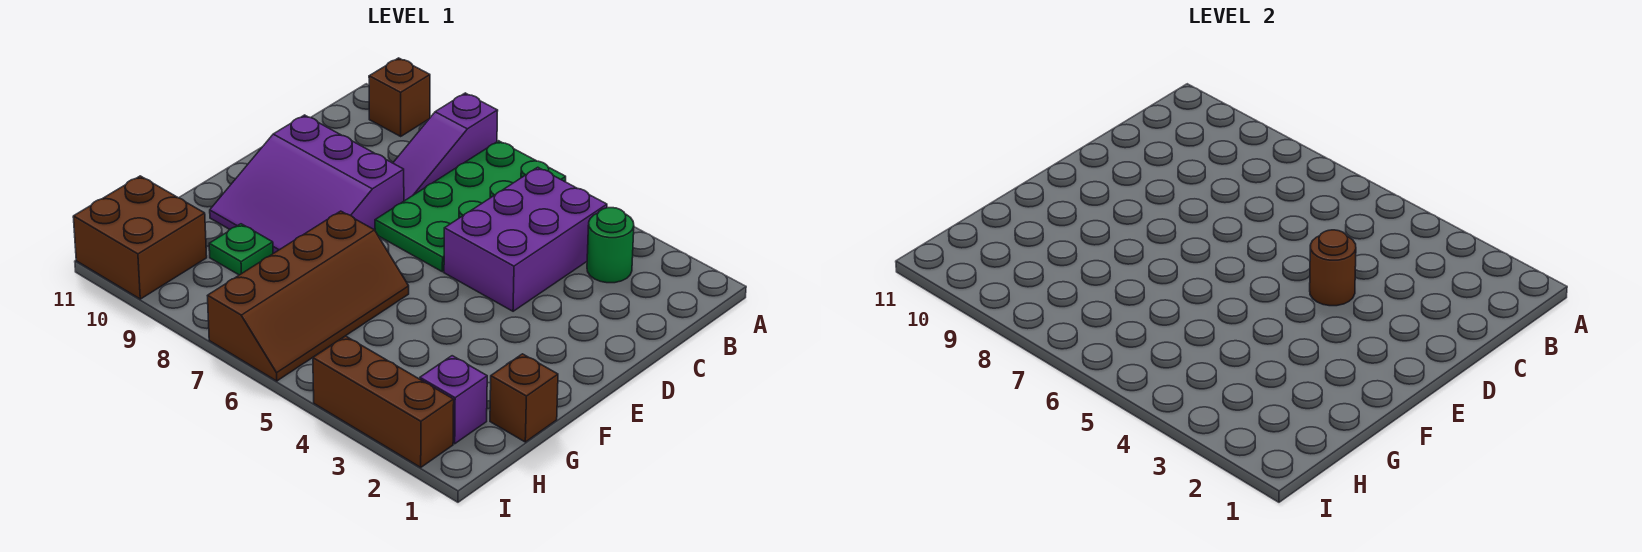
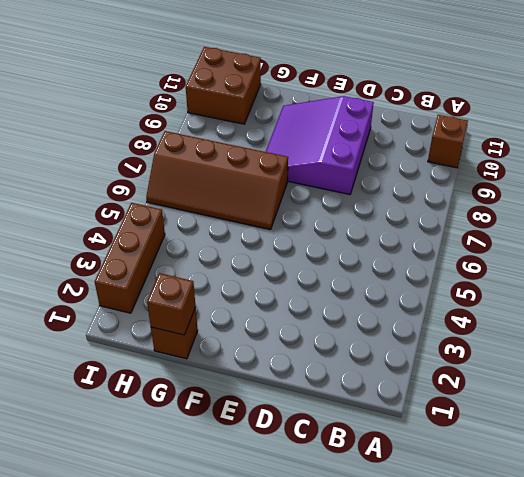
brown 1x1 brick [147,273,196,335] -> none
none -> green 2x4 plate [375,141,566,272]
none -> purple 1x3 slope [393,93,498,201]
none -> green 1x1 round brick [587,208,634,283]

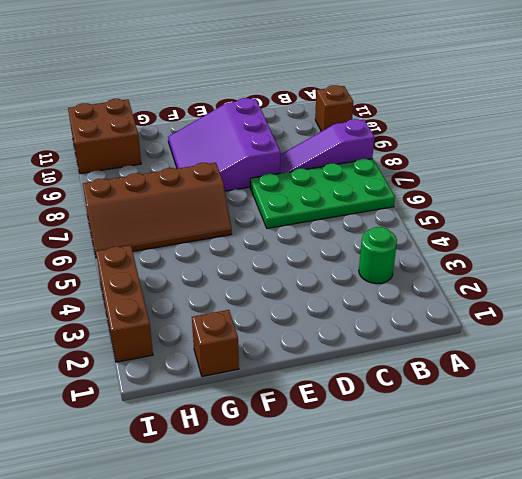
none -> purple 2x3 brick [444,167,607,311]
none -> green 1x1 plate [209,224,273,275]
none -> purple 1x1 brick [420,356,487,444]

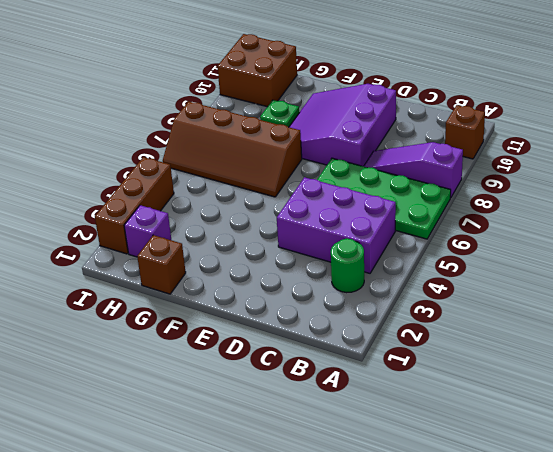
none -> brown 1x1 round brick [1310,230,1356,306]

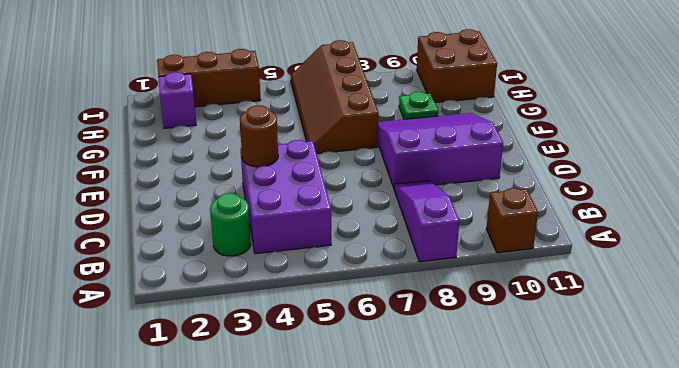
none -> green 2x4 plate [375,141,566,272]
none -> brown 1x1 brick [490,354,558,442]

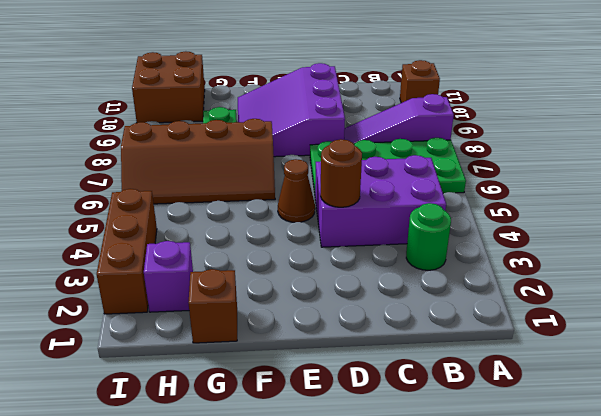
brown 1x1 cone [278,159,315,222] -> none

